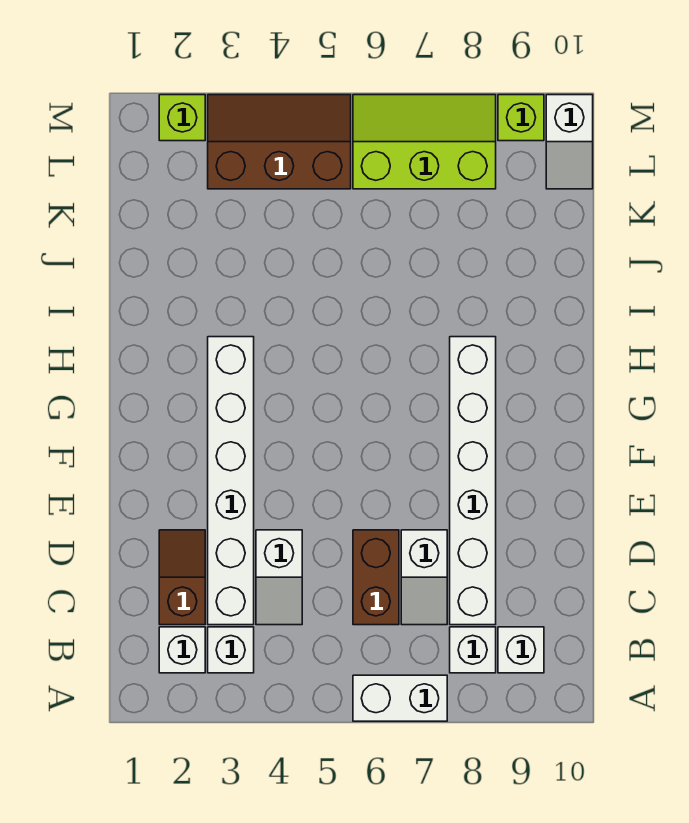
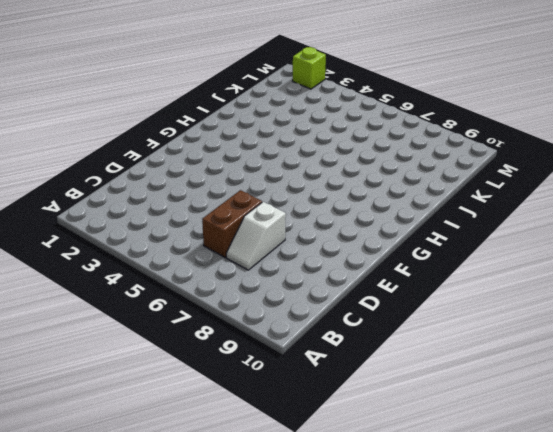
none -> white 1x2 brick [353,675,447,721]
none -> white 1x1 brick [159,627,205,673]
none -> white 1x1 brick [208,627,254,673]

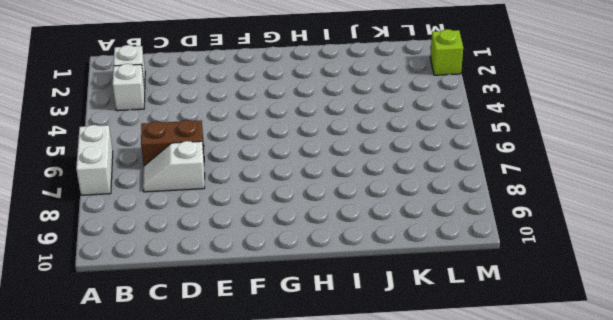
none -> white 1x1 brick [450,627,496,673]
none -> white 1x1 brick [498,627,544,673]
none -> brown 1x2 slope [159,530,205,625]

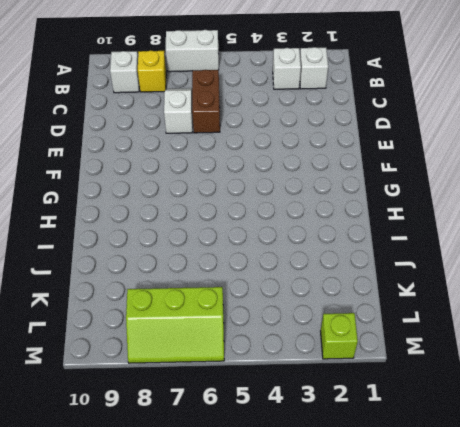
yellow 1x1 brick [138,51,166,92] -> white 1x1 brick [450,627,496,673]
none -> brown 1x2 slope [159,530,205,625]
none -> white 1x6 brick [208,337,254,625]
none -> white 1x2 slope [256,530,302,625]

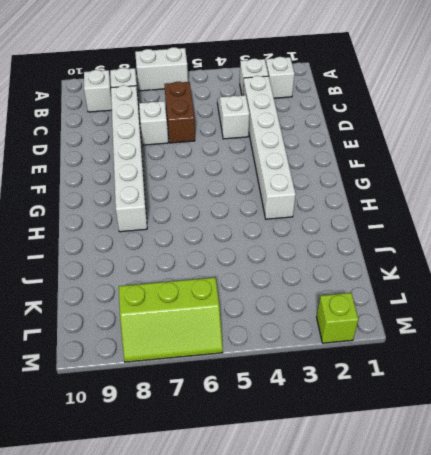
none -> brown 1x2 slope [159,530,205,625]
none -> brown 2x3 slope [208,95,351,189]
none -> white 1x2 slope [546,95,593,189]

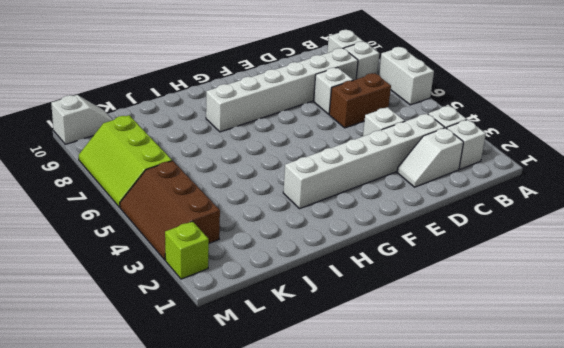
white 1x2 slope [397,128,464,187] -> brown 1x2 slope [159,530,205,625]
none -> lime 1x1 brick [498,95,544,141]

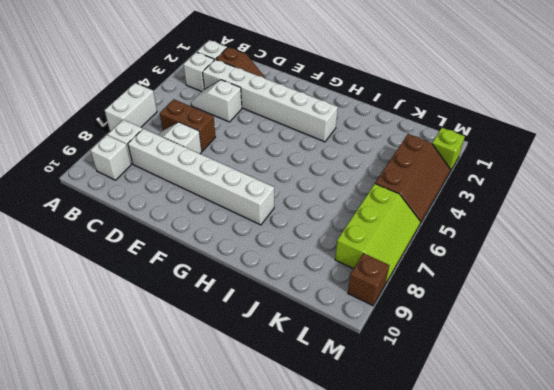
brown 1x1 brick [348,253,390,306] -> lime 1x1 brick [498,95,544,141]
none -> white 1x2 slope [546,95,593,189]

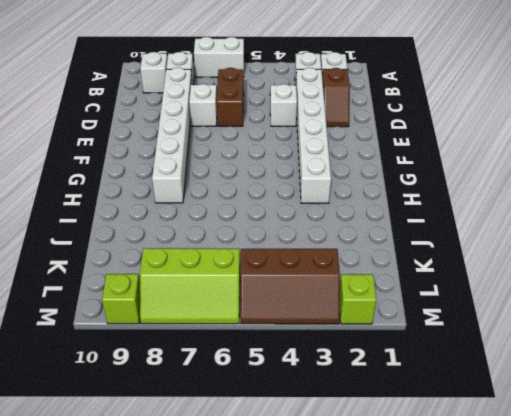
none -> white 1x2 slope [546,95,593,189]

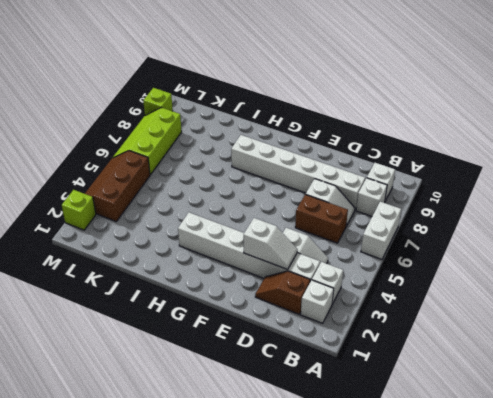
white 1x2 slope [244,218,298,270] -> white 1x2 slope moved to [546,95,593,189]

